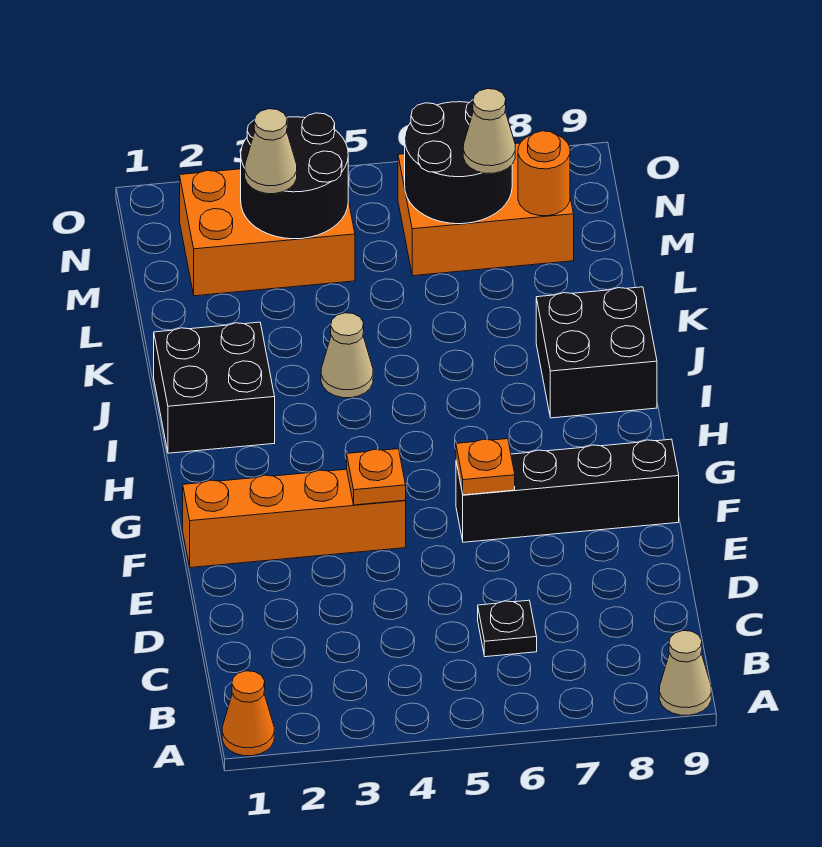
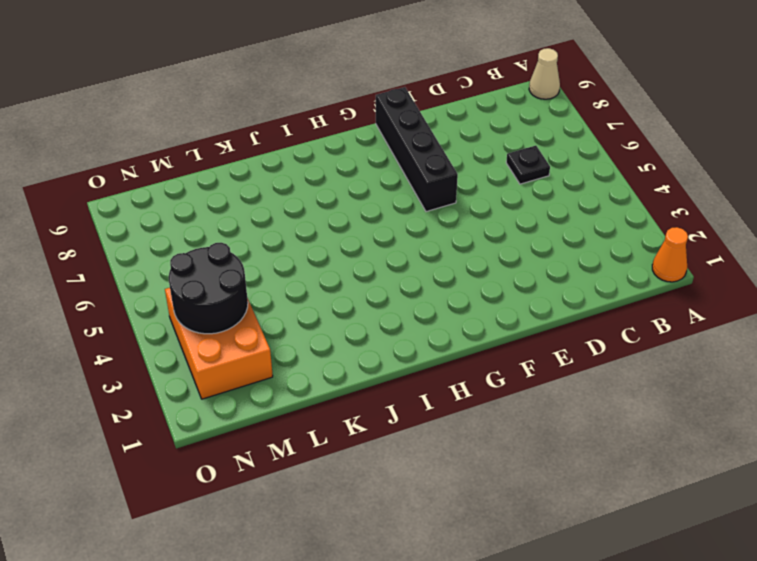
none -> orange 1x4 brick [183,469,406,568]
none -> black 2x2 brick [154,322,275,453]
none -> black 2x2 brick [536,287,657,418]

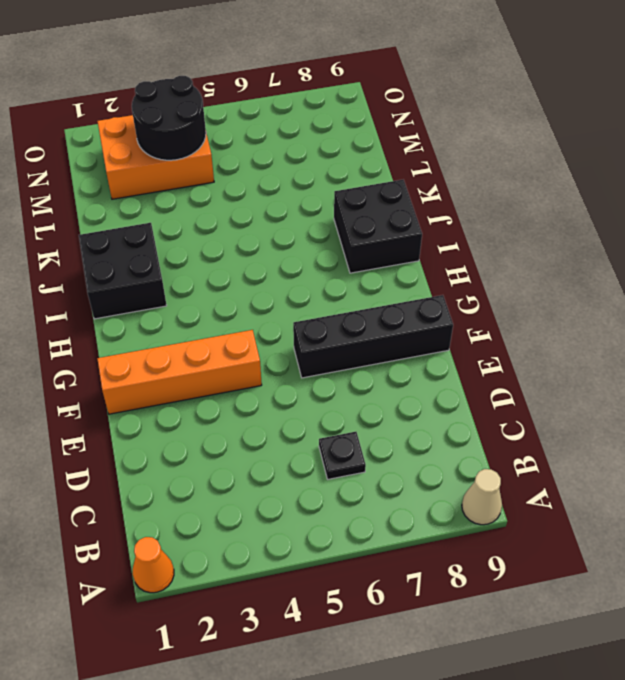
none -> tan 1x1 cone [321,313,373,398]
none -> orange 2x3 brick [398,143,574,276]
none -> orange 1x1 plate [347,449,406,505]

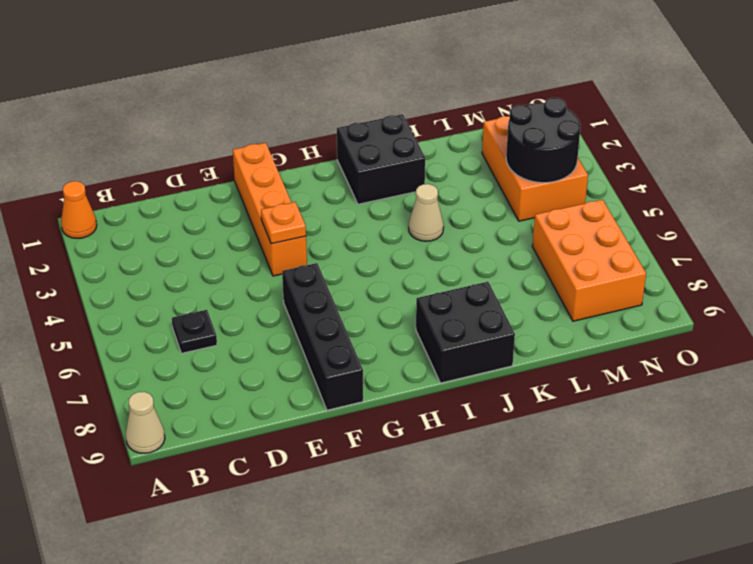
none -> orange 1x1 plate [456,439,515,495]
none -> black 2x2 round brick [405,100,512,224]
none -> orange 1x1 round brick [518,131,570,216]

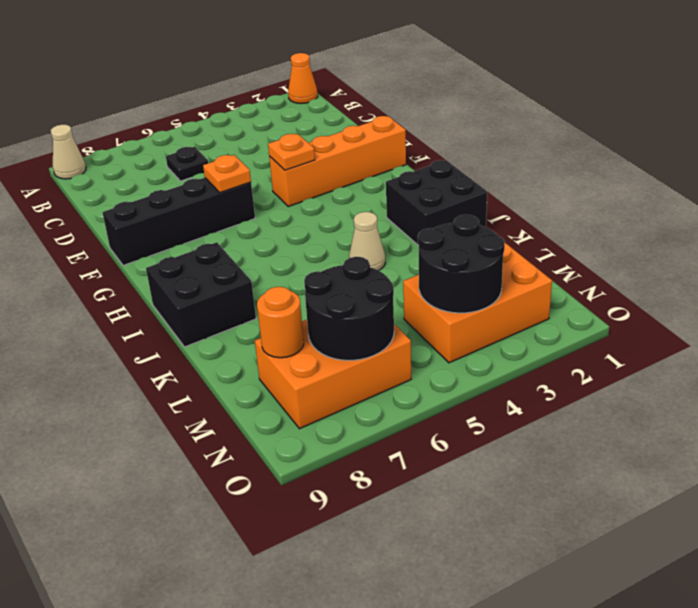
none -> tan 1x1 cone [245,109,297,194]
none -> tan 1x1 cone [463,89,515,173]

